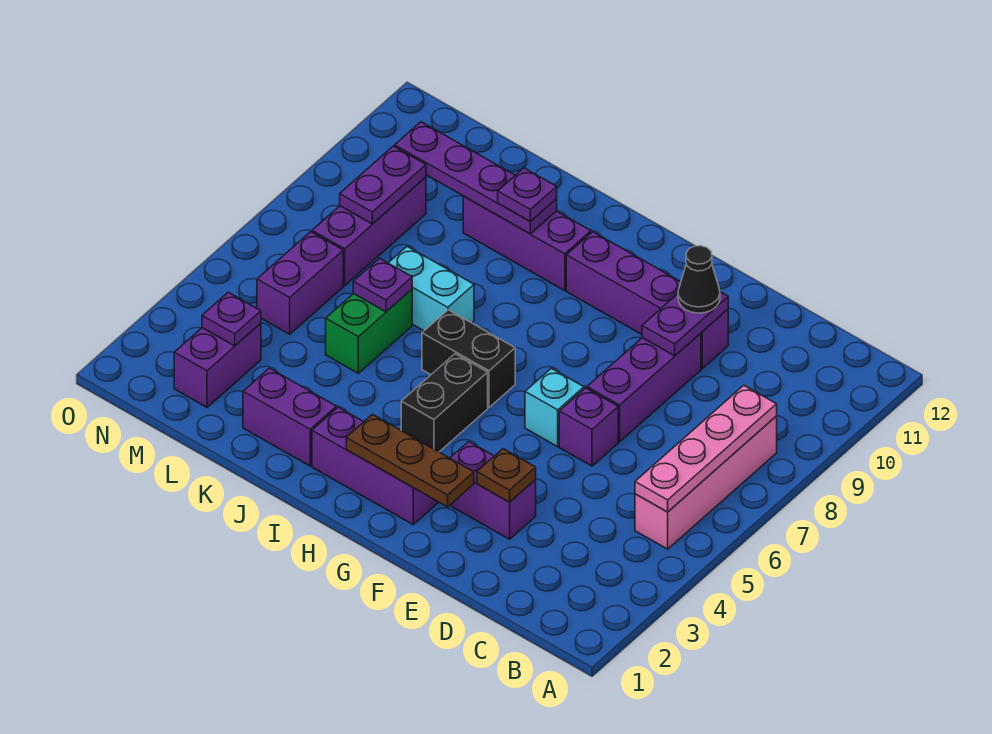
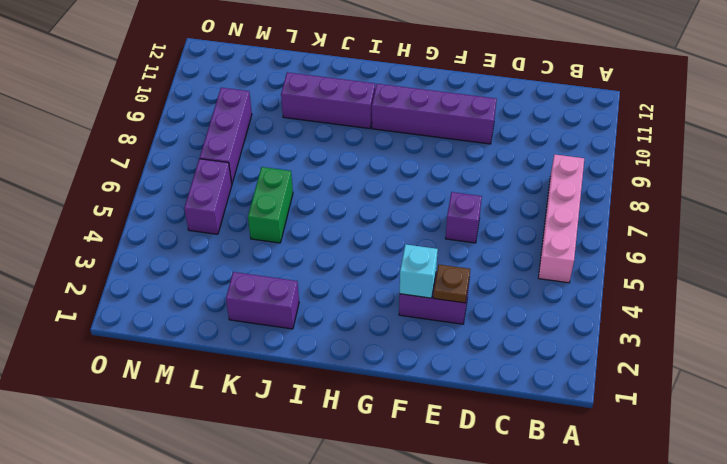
cyan 1x1 brick [400,244,438,298] -> cyan 1x1 brick moved to [525,368,584,447]
none -> purple 1x3 brick [587,333,701,442]
none -> purple 1x3 brick [312,407,439,524]
none -> black 1x2 brick [401,354,488,452]

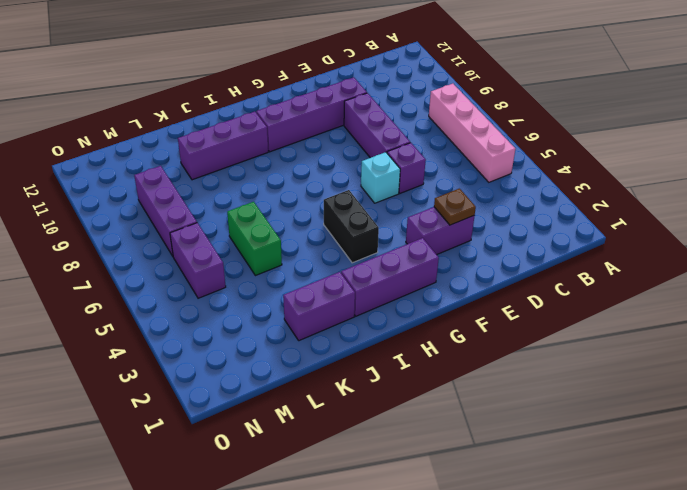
none -> black 1x2 brick [422,310,515,407]
none -> cyan 1x2 brick [389,246,474,331]
none -> purple 1x2 brick [174,323,261,407]

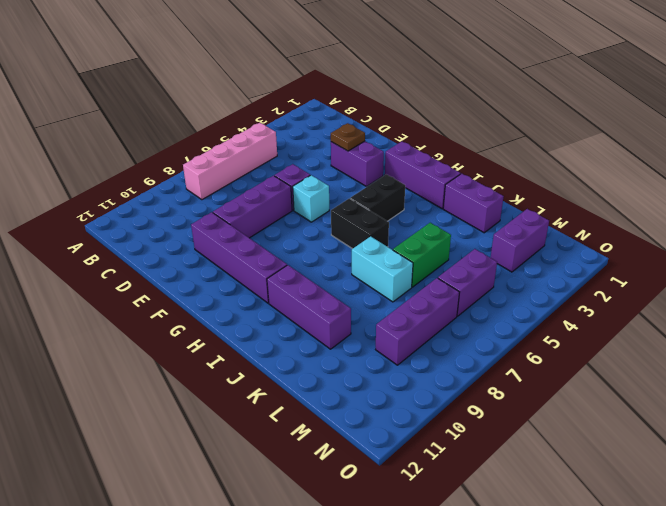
none -> pink 1x4 plate [635,385,777,512]
none -> purple 1x2 plate [642,292,728,356]
none -> brown 1x3 plate [346,414,474,507]

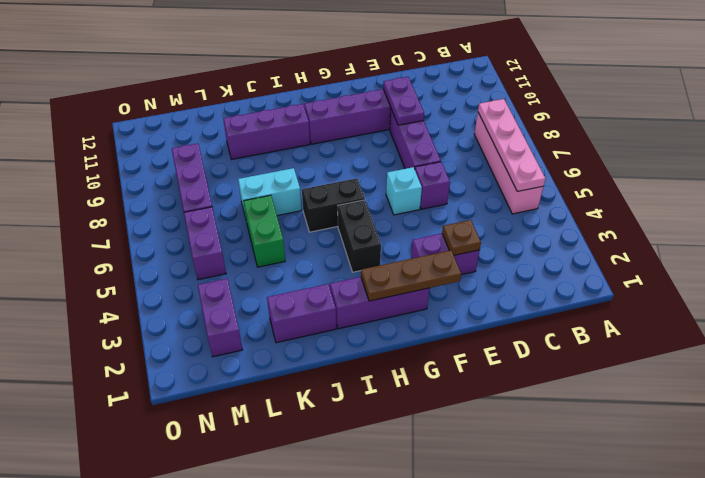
none -> purple 1x4 plate [395,122,557,234]
none -> purple 1x1 plate [353,258,412,312]
none -> purple 1x1 plate [202,292,261,346]

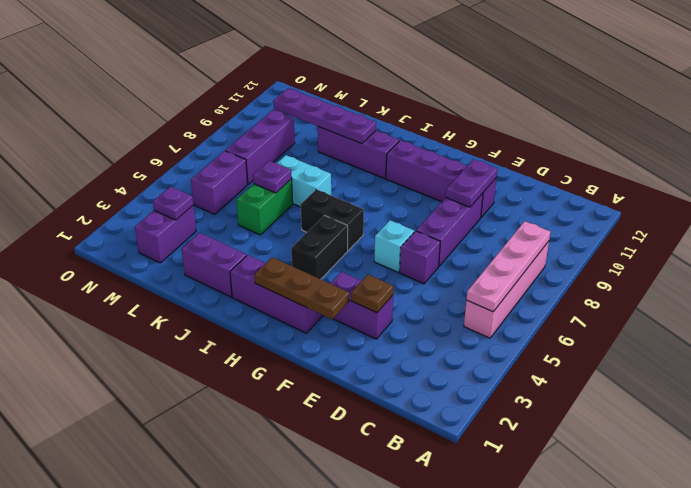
none -> purple 1x2 plate [340,146,426,224]
none -> black 1x1 cone [678,246,720,313]
none -> purple 1x1 plate [498,168,557,222]

